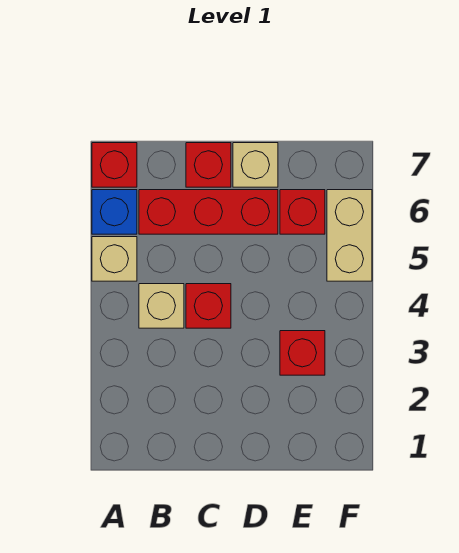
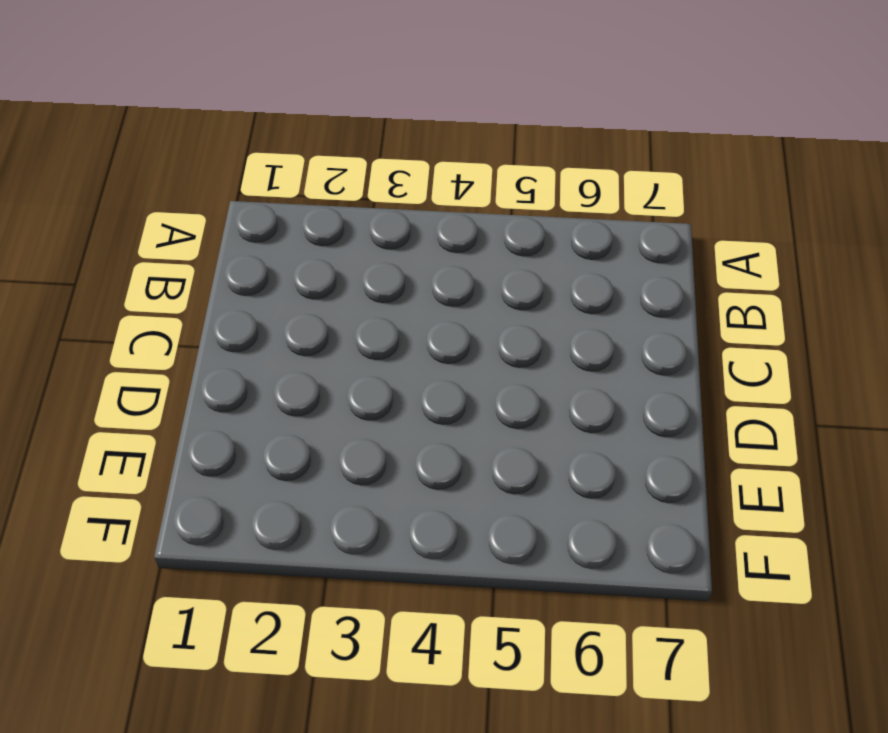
none -> tan 1x1 brick [92,237,137,281]
none -> blue 1x1 brick [92,190,137,234]

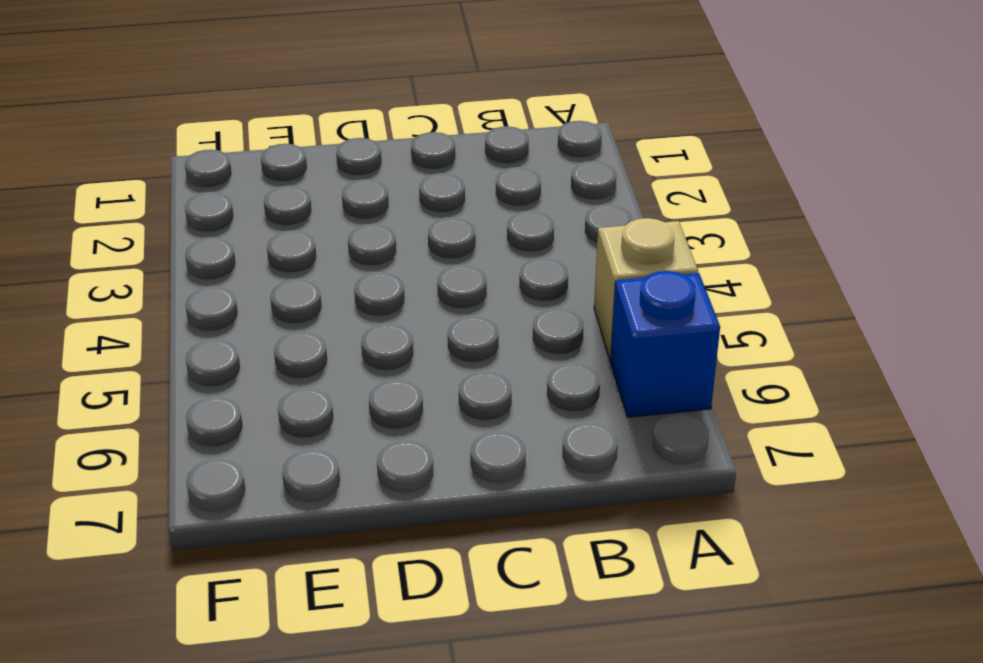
none -> red 1x1 brick [92,143,137,187]
none -> tan 1x1 brick [139,284,184,328]

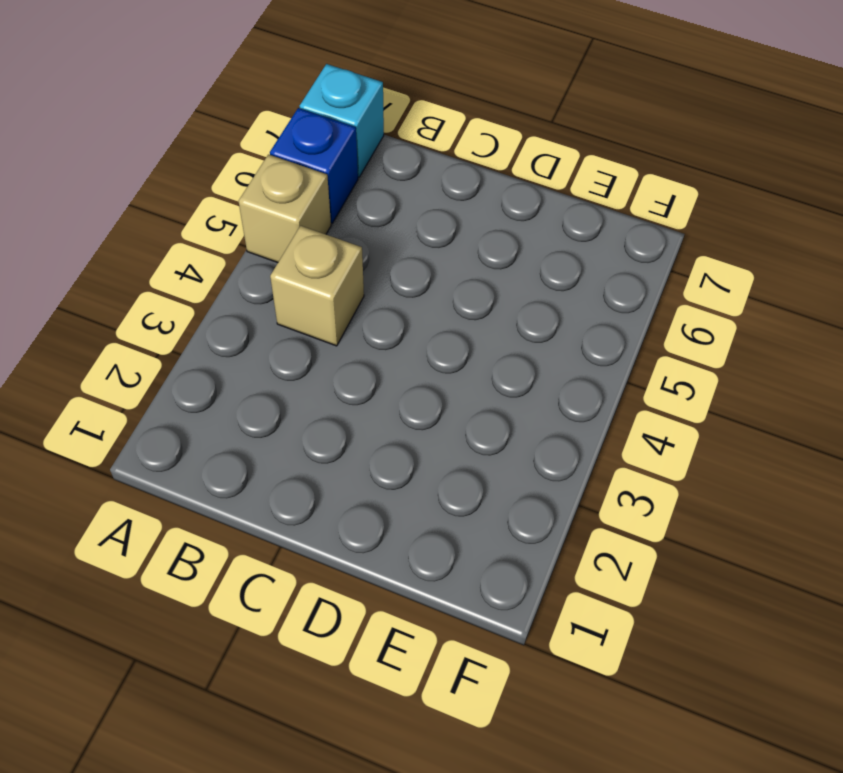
cyan 1x1 brick [300,64,384,177] -> red 1x1 brick [92,143,137,187]
none -> red 1x3 brick [139,190,278,234]
none -> red 1x1 brick [186,284,231,328]

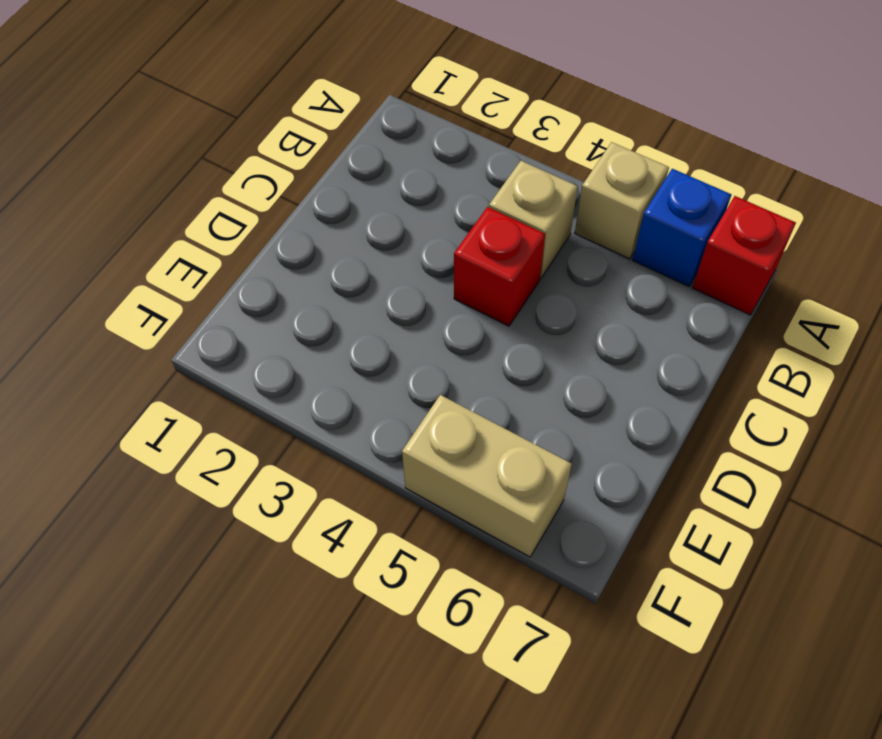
none -> red 1x3 brick [139,190,278,234]
none -> red 1x1 brick [186,143,231,187]

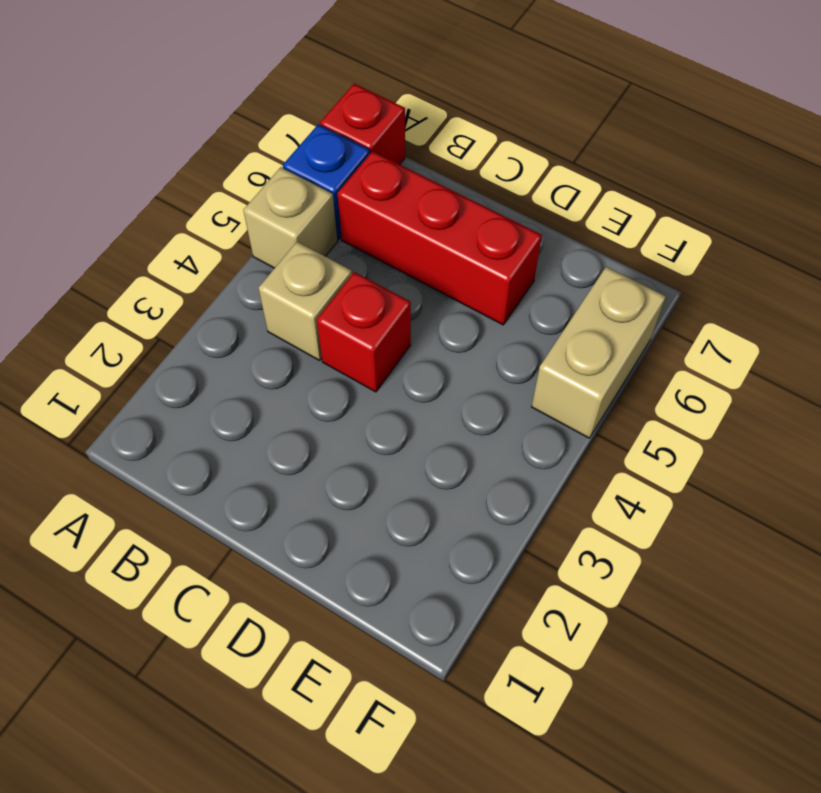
none -> red 1x1 brick [186,143,231,187]
none -> tan 1x1 brick [233,143,278,187]

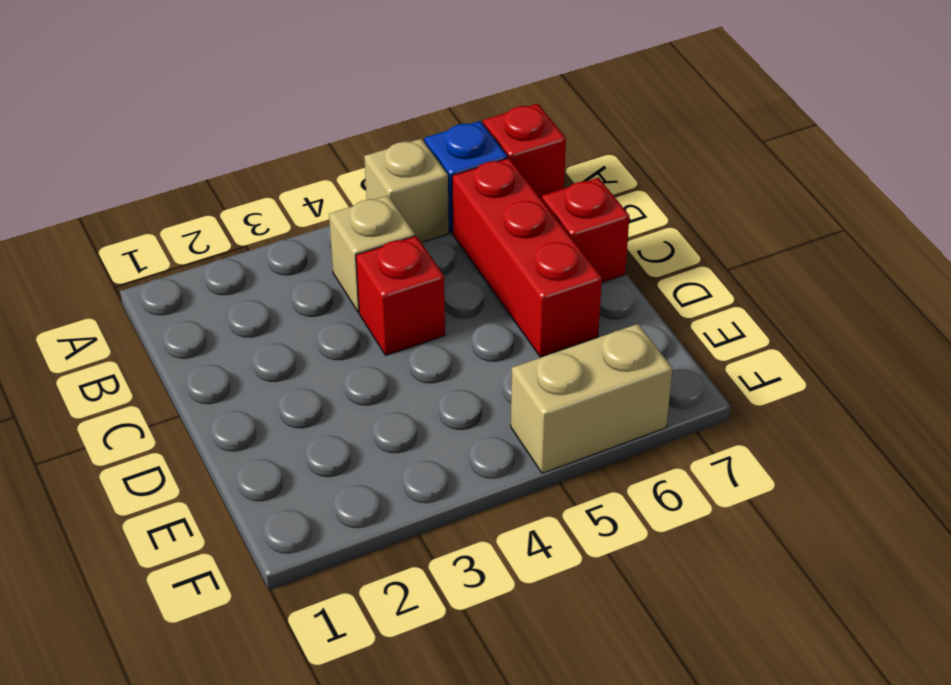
none -> tan 1x1 brick [233,143,278,187]
none -> red 1x1 brick [280,331,325,375]

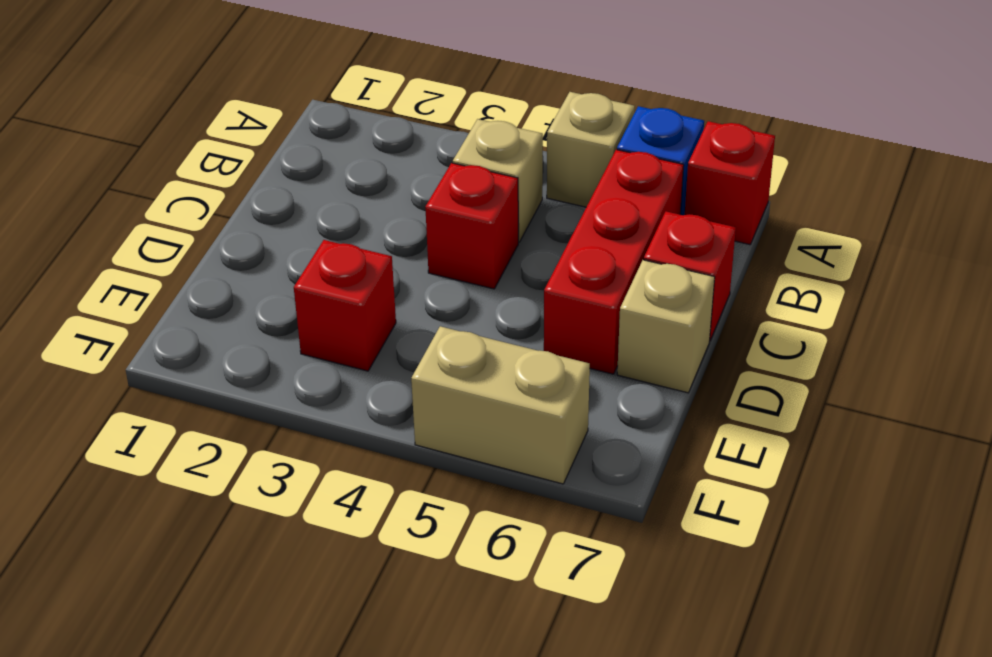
none -> red 1x1 brick [280,190,325,234]

